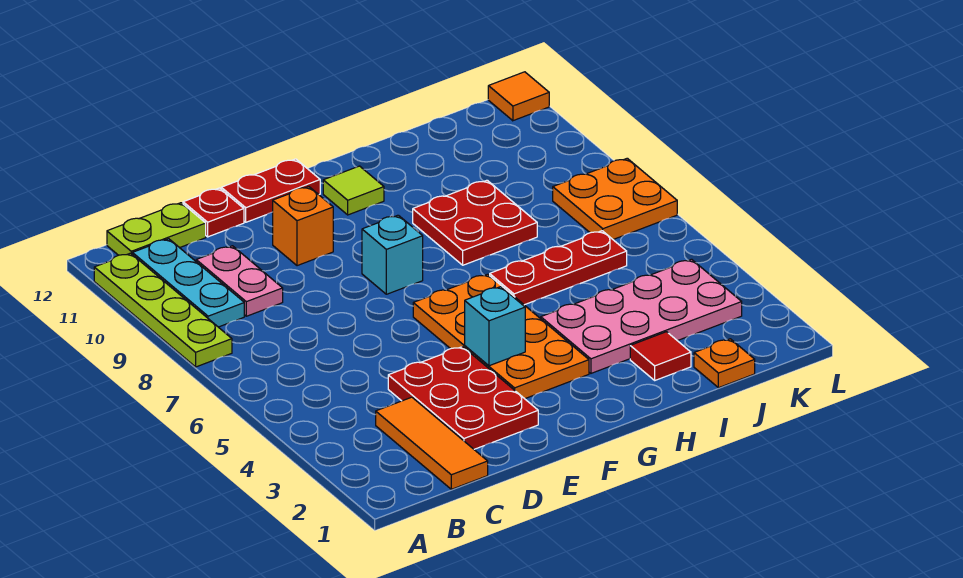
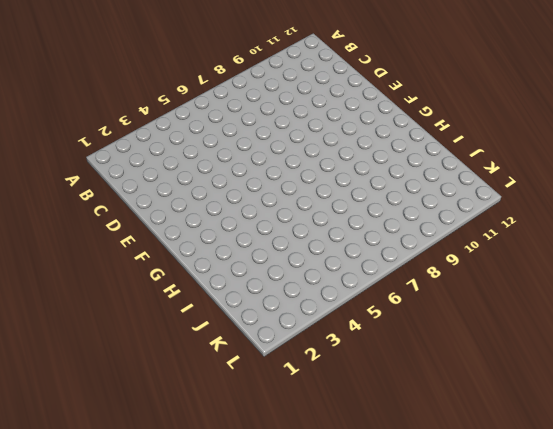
none -> lime 1x4 plate [94,253,232,367]
none -> cyan 1x3 plate [132,239,244,327]
none -> lime 1x2 plate [107,203,206,255]

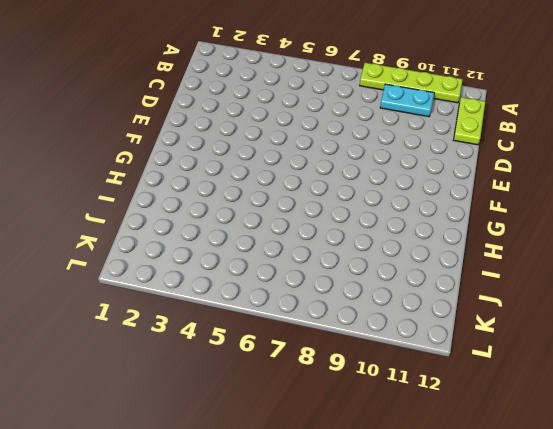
cyan 1x2 plate [380,84,434,117] -> cyan 1x3 plate [132,239,244,327]
none -> orange 1x3 tile [376,397,488,489]
none -> pink 1x2 plate [196,246,283,316]
none -> red 2x3 plate [388,347,538,449]

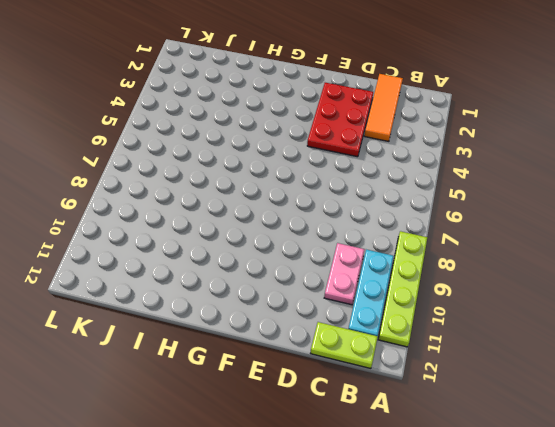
none -> red 1x1 plate [183,188,244,237]
none -> orange 1x1 brick [273,187,333,266]
none -> red 1x2 plate [221,159,320,222]

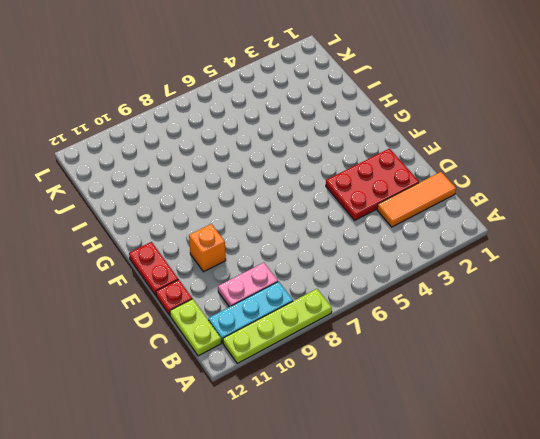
none -> orange 2x4 plate [413,274,589,399]
none -> cyan 1x1 brick [362,215,423,294]
none -> lime 1x1 tile [323,166,384,215]

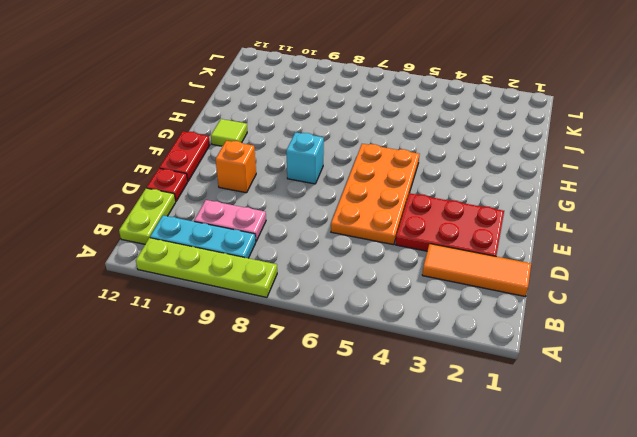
orange 2x4 plate [331,144,420,245] -> orange 2x4 plate turned to [413,274,589,399]
none -> pink 2x4 plate [541,259,742,373]
none -> red 1x3 plate [490,231,627,305]
none -> red 2x2 plate [413,180,537,265]

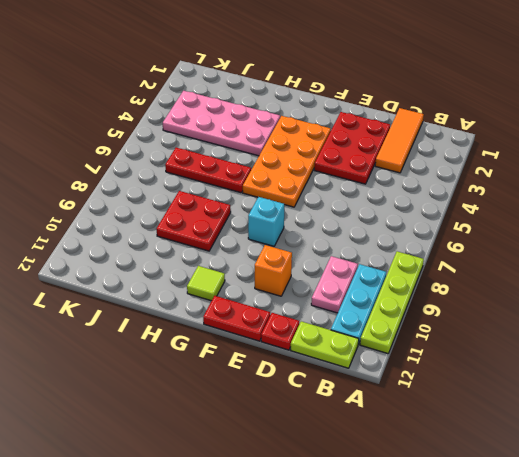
none -> red 1x1 tile [630,332,691,380]
none -> orange 1x1 plate [694,339,755,388]
none -> orange 2x2 plate [553,158,677,239]

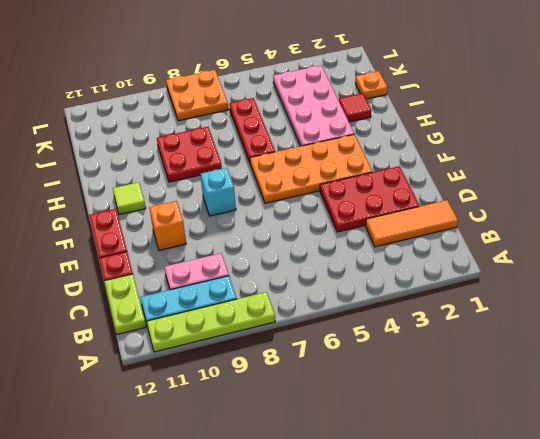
none -> orange 1x1 tile [488,72,549,121]
none -> cyan 1x1 brick [465,287,525,366]

